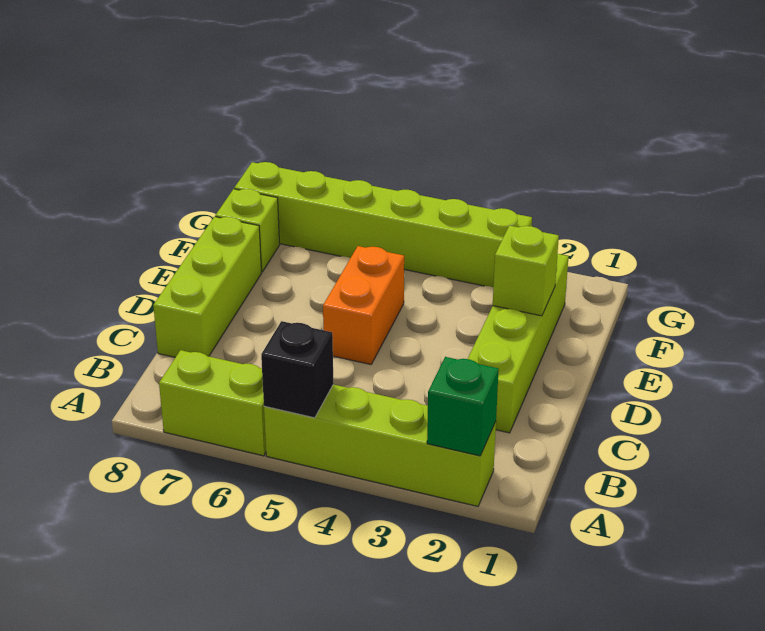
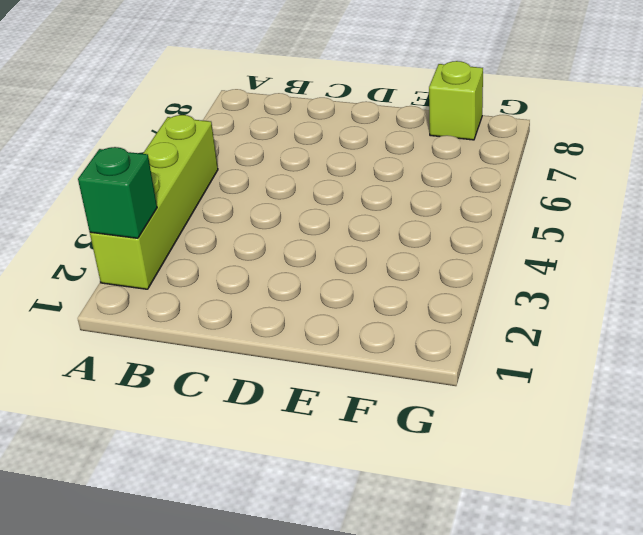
none -> lime 1x2 brick [159,350,266,456]
none -> lime 1x4 brick [468,254,569,433]

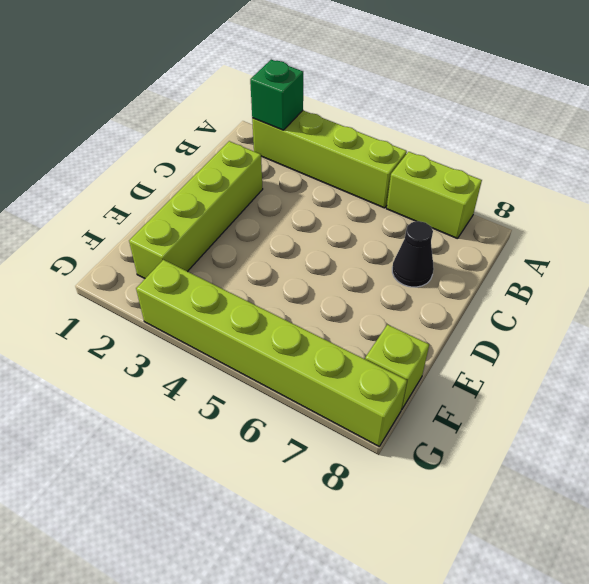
black 1x1 cone [392,221,434,287] -> none
none -> lime 1x3 brick [153,217,262,357]
none -> orange 1x2 brick [323,246,404,364]

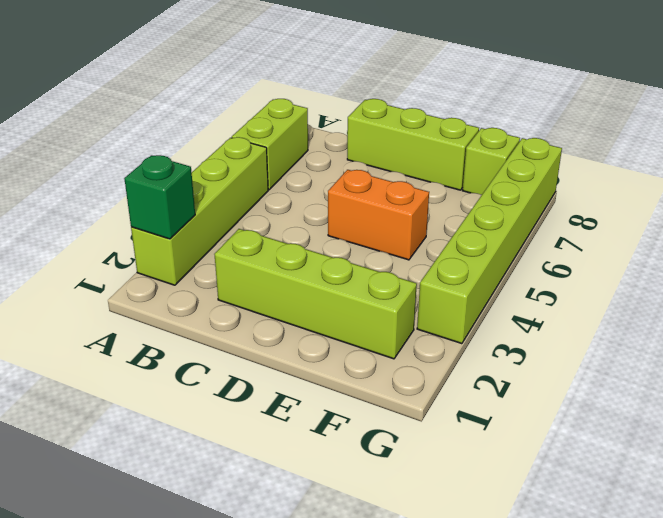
none -> black 1x1 brick [261,321,334,418]
none -> lime 1x1 brick [493,226,559,316]

